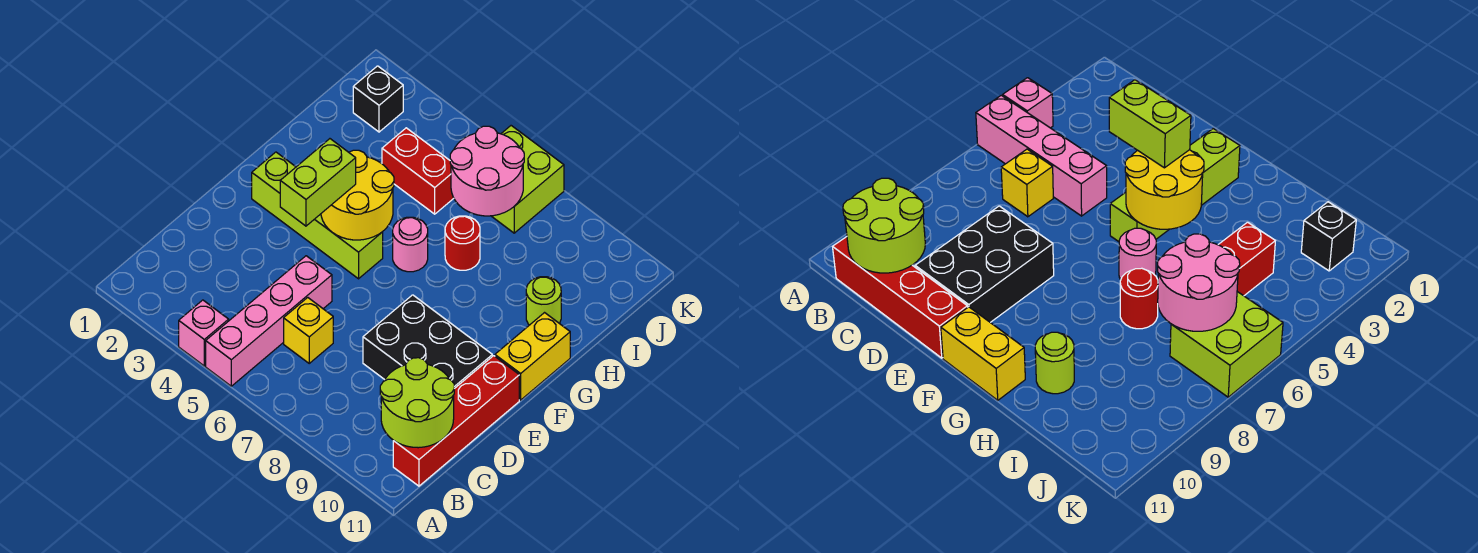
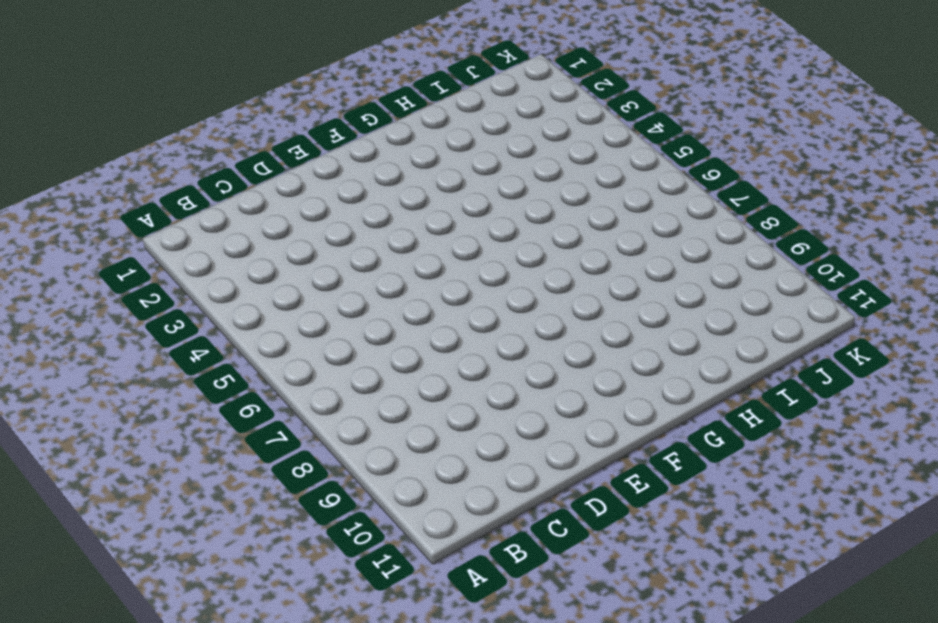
none -> pink 1x1 brick [179,300,229,366]
none -> pink 1x4 brick [206,256,332,386]
none -> red 1x4 brick [393,356,519,486]

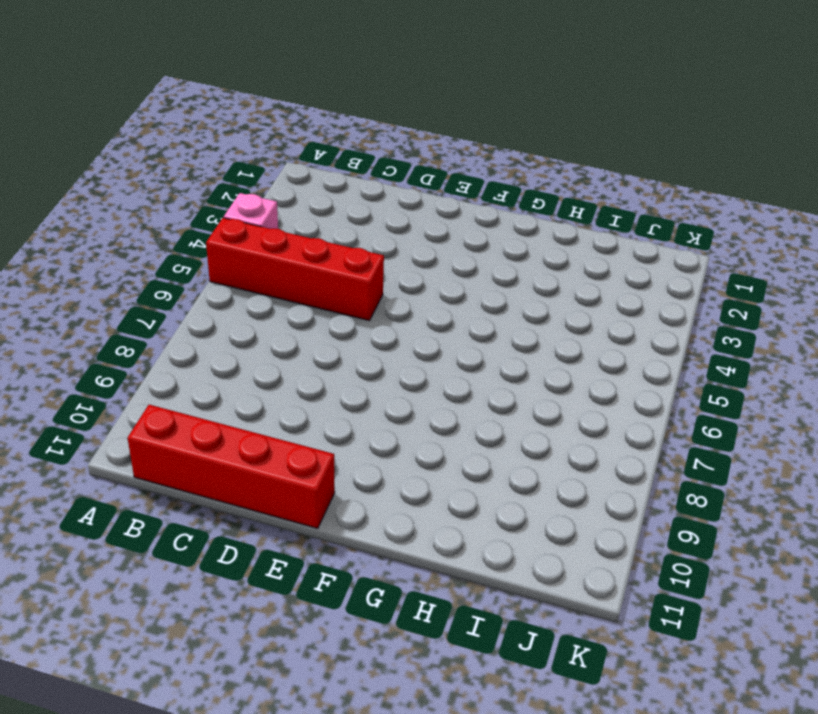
red 1x4 brick [206,218,384,321] -> pink 1x4 brick [206,256,332,386]
none -> yellow 1x1 brick [284,298,333,363]
none -> black 2x3 brick [363,295,492,389]
none -> lime 1x4 brick [252,152,383,279]

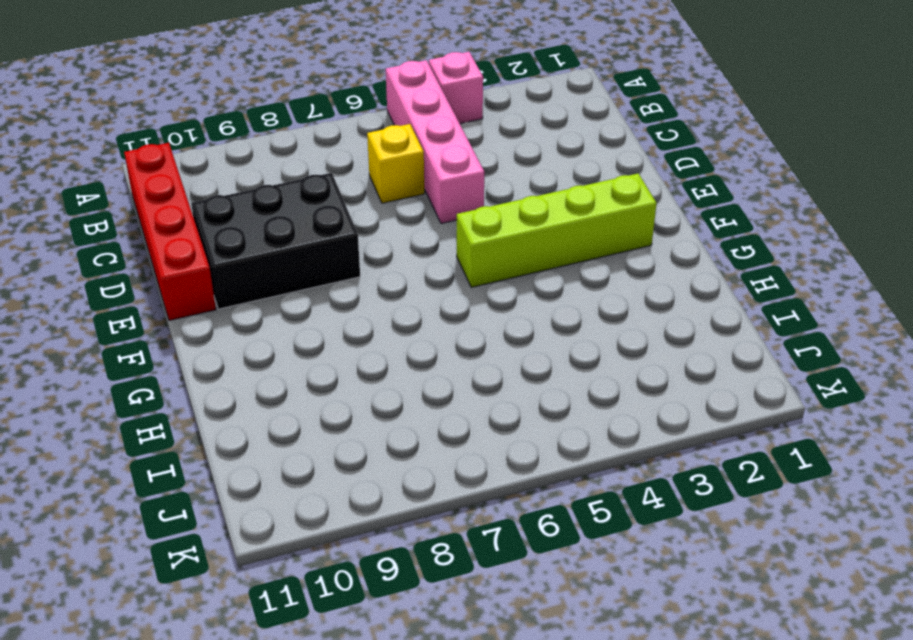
none -> yellow 1x2 brick [495,313,570,400]
none -> pink 1x1 round brick [393,217,428,272]
none -> red 1x1 round brick [445,216,480,270]

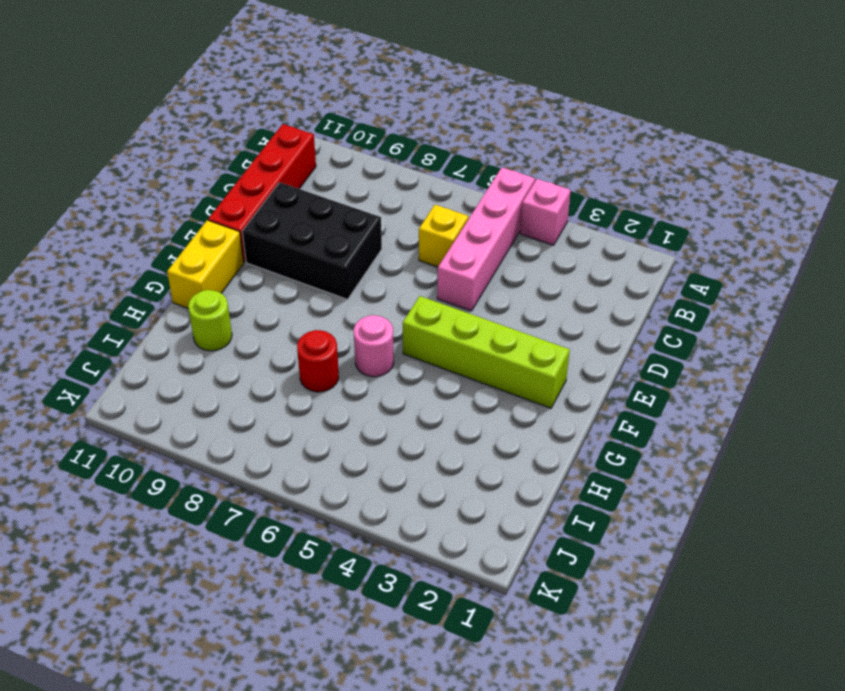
none -> red 1x2 brick [382,128,454,214]
none -> black 1x1 brick [353,66,403,132]
none -> lime 2x2 brick [492,126,564,233]

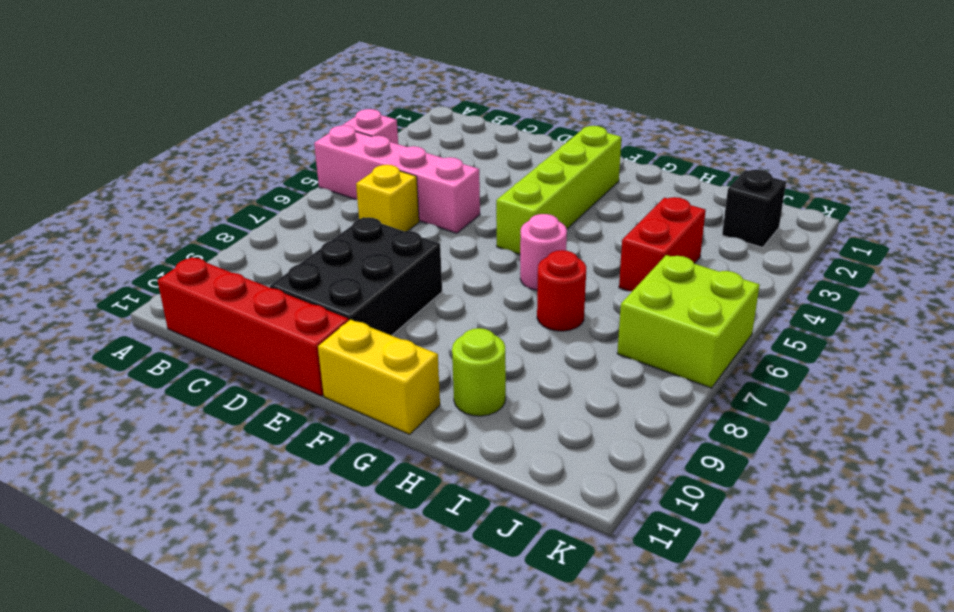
none -> lime 2x2 round brick [380,358,454,448]
none -> yellow 2x2 round brick [321,150,394,240]
none -> pink 2x2 round brick [450,126,524,216]

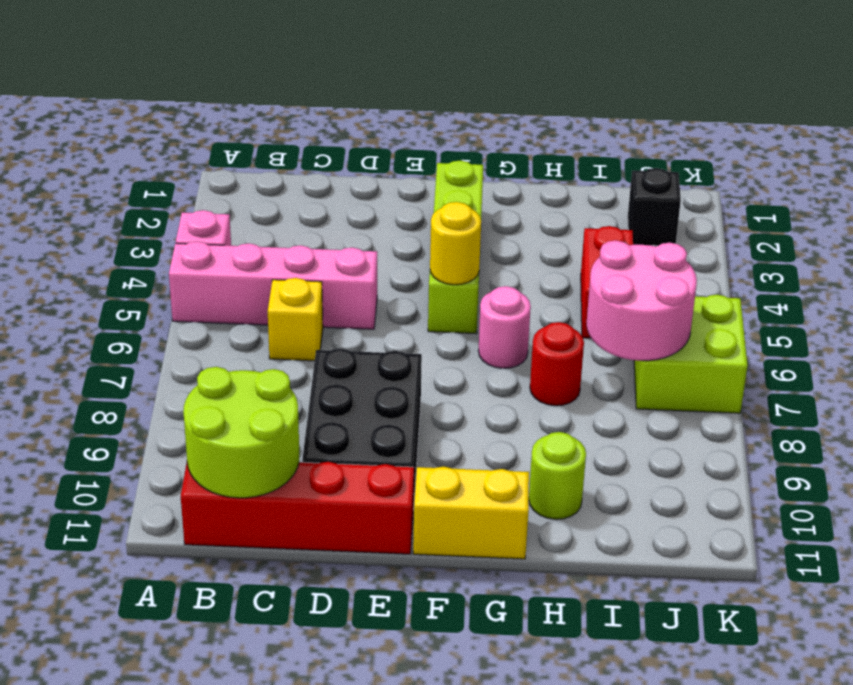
yellow 1x1 round brick [430,202,481,285] -> yellow 2x2 round brick [321,150,394,240]
none -> lime 1x2 brick [280,139,356,226]

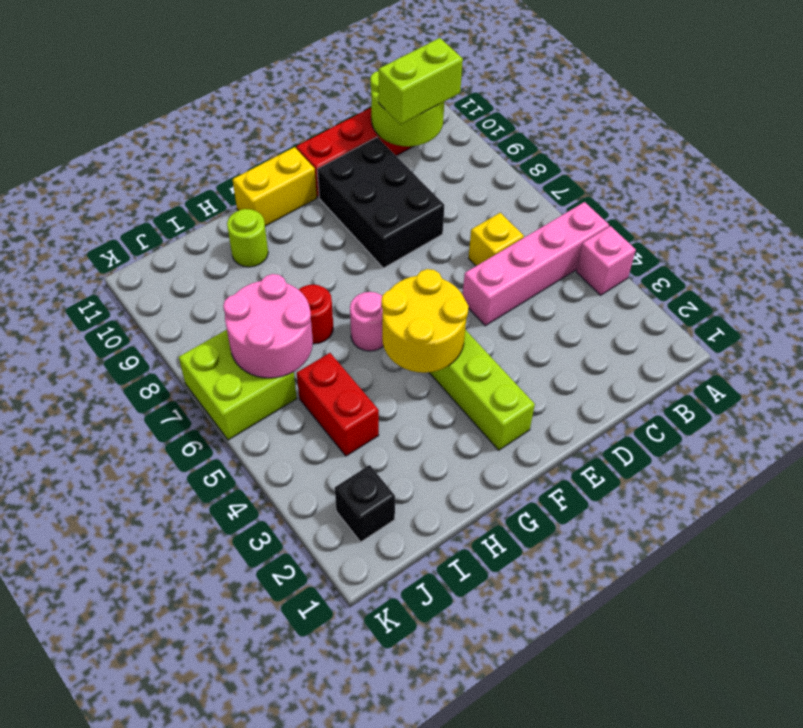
lime 1x2 brick [379,38,463,125] -> lime 1x2 brick moved to [280,139,356,226]

